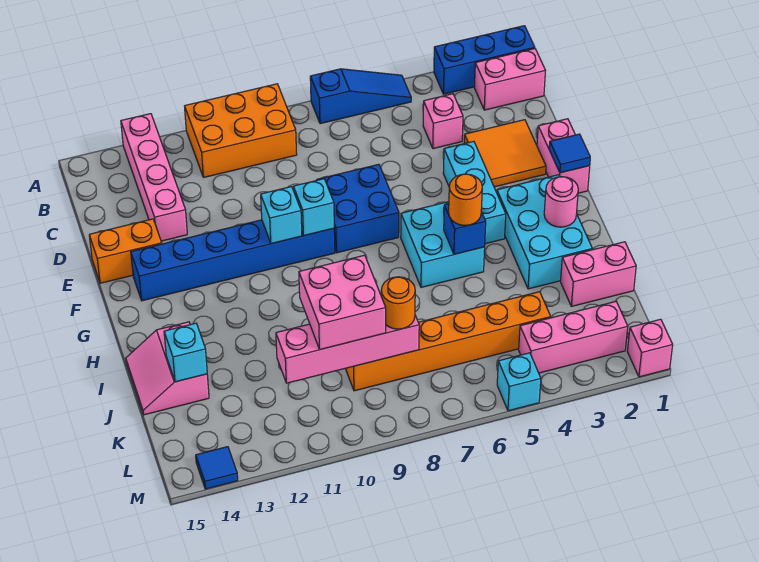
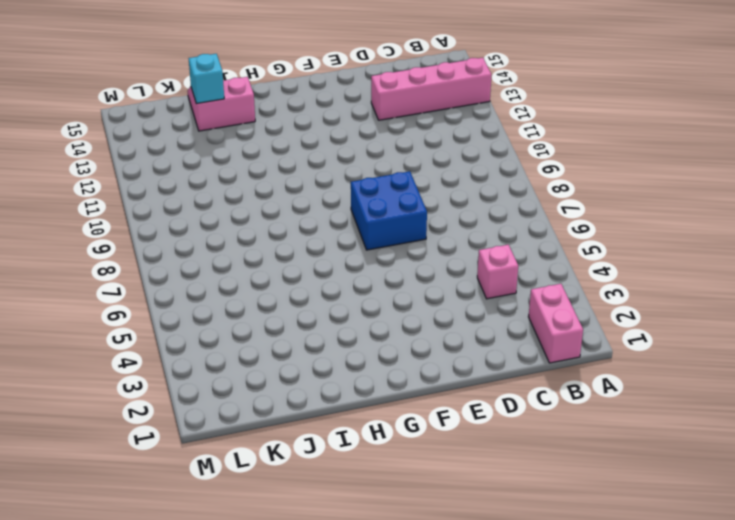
none -> blue 1x3 brick [434,26,535,94]
none -> blue 1x3 slope [310,69,411,124]
none -> orange 2x3 brick [185,84,297,177]
none -> orange 2x2 tile [464,120,546,187]

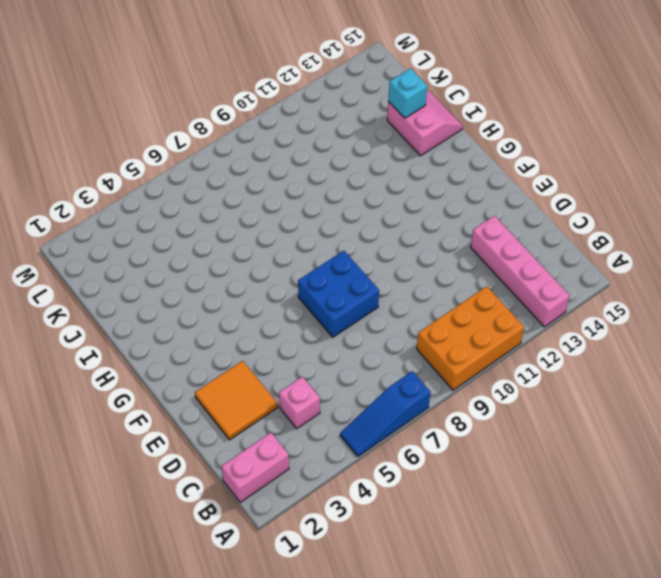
none -> blue 1x3 brick [434,26,535,94]
none -> pink 1x2 brick [537,119,590,193]
none -> cyan 1x3 brick [443,141,506,244]
none -> orange 1x2 brick [89,219,162,283]

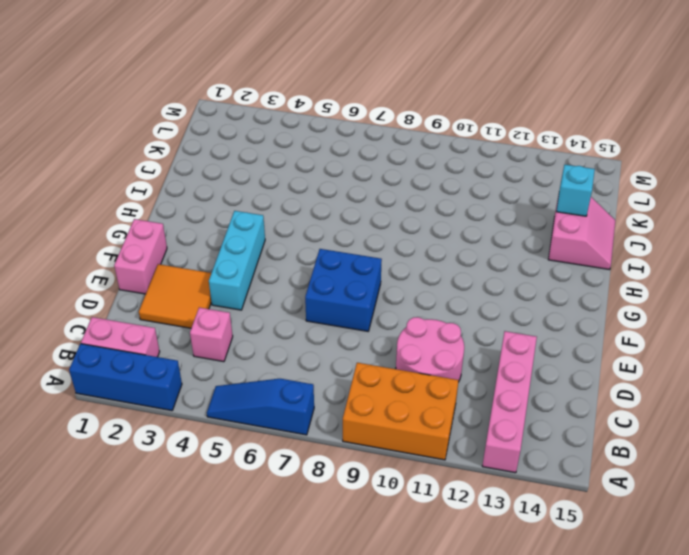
pink 2x2 round brick [396,317,464,382] -> none
none -> orange 1x2 brick [89,219,162,283]
none -> blue 1x6 brick [131,220,335,301]
none -> cyan 2x3 brick [497,175,592,289]
none -> cyan 2x2 brick [401,202,485,287]

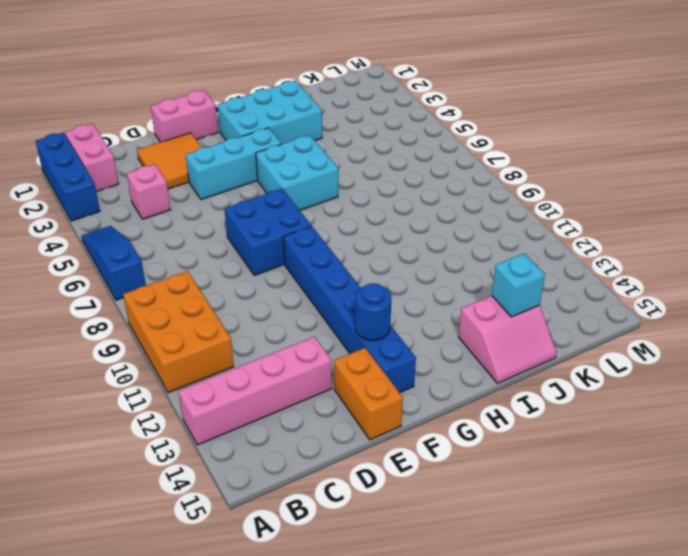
blue 1x1 round brick [355,283,391,341] -> none
none -> pink 1x2 brick [561,242,636,306]
none -> orange 1x6 brick [345,292,551,391]
none -> pink 1x3 brick [519,301,628,373]
none -> pink 1x1 brick [627,319,673,377]

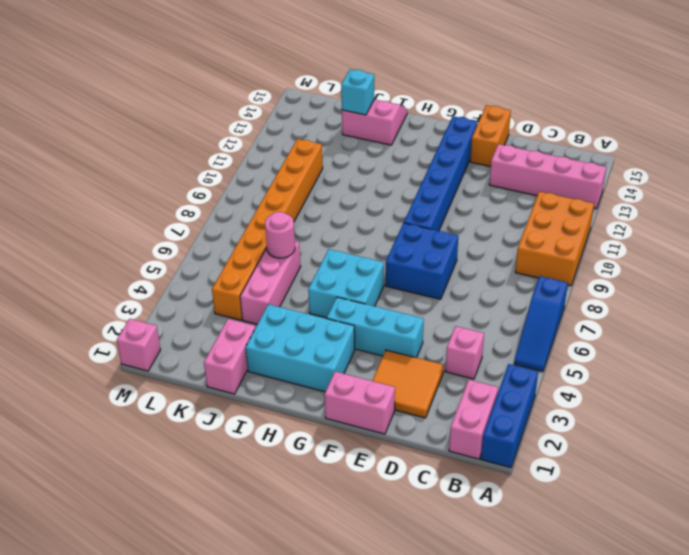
pink 1x3 brick [240,241,301,324] -> pink 1x3 brick moved to [519,301,628,373]
pink 1x1 round brick [265,212,295,258] -> pink 1x1 round brick moved to [544,177,578,227]
orange 1x8 brick [212,139,323,320] -> orange 1x6 brick [345,292,551,391]
none -> cyan 1x1 brick [497,353,541,411]
none -> blue 1x1 tile [196,447,238,489]
none -> blue 1x1 tile [549,134,590,173]
none -> cyan 1x1 brick [293,179,334,236]

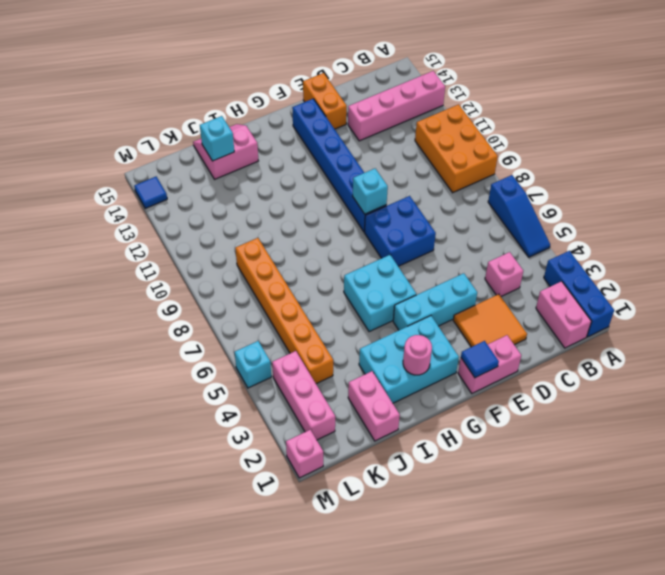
none -> cyan 1x1 brick [261,187,302,244]
none -> blue 1x1 brick [444,204,486,254]
none -> pink 1x4 brick [276,315,419,383]
none -> orange 1x1 round brick [449,174,482,225]

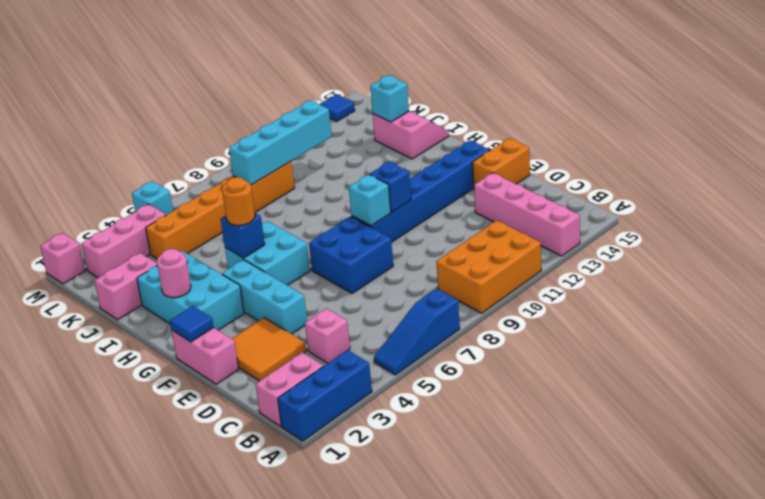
blue 1x1 brick [370,162,411,212] -> cyan 1x1 brick [261,187,302,244]
cyan 1x4 brick [229,100,332,185] -> pink 1x4 brick [276,315,419,383]
none -> pink 2x2 brick [299,255,386,350]
none -> orange 1x1 round brick [381,277,415,329]

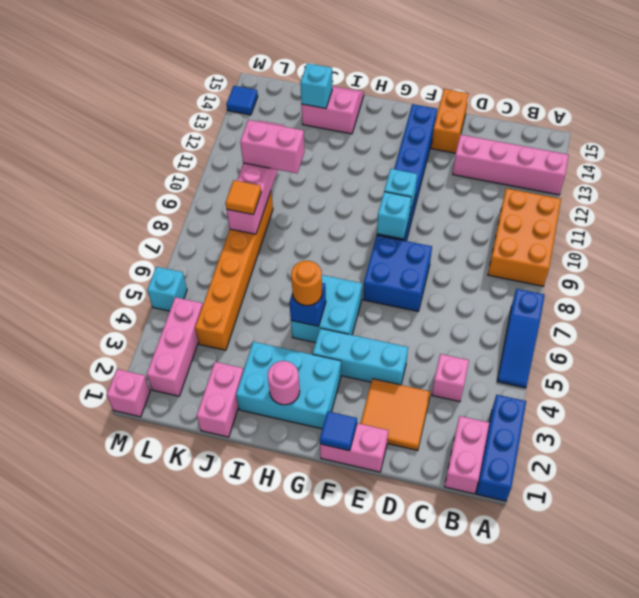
pink 1x2 brick [240,120,305,173] -> pink 2x2 brick [299,255,386,350]
orange 1x1 tile [225,180,261,215] -> orange 1x1 round brick [381,277,415,329]

